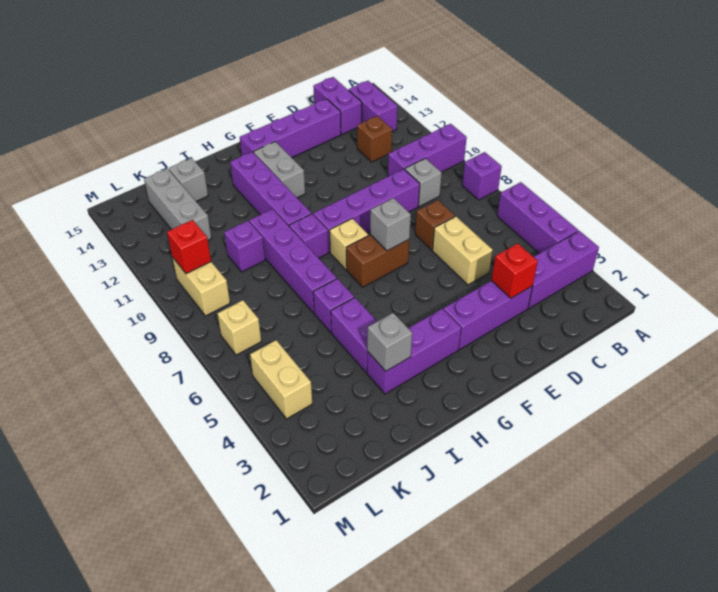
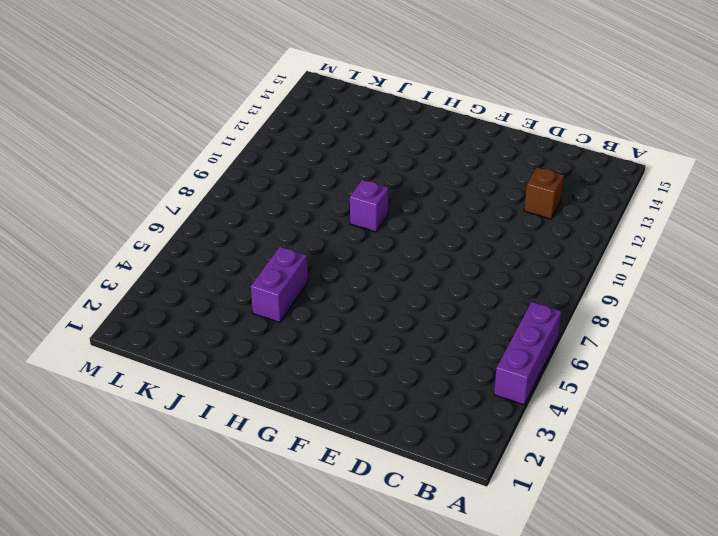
none -> purple 1x3 brick [528,231,599,308]
none -> purple 1x1 brick [462,152,502,200]
none -> purple 1x3 brick [388,124,467,176]
none -> purple 1x2 brick [349,81,397,131]

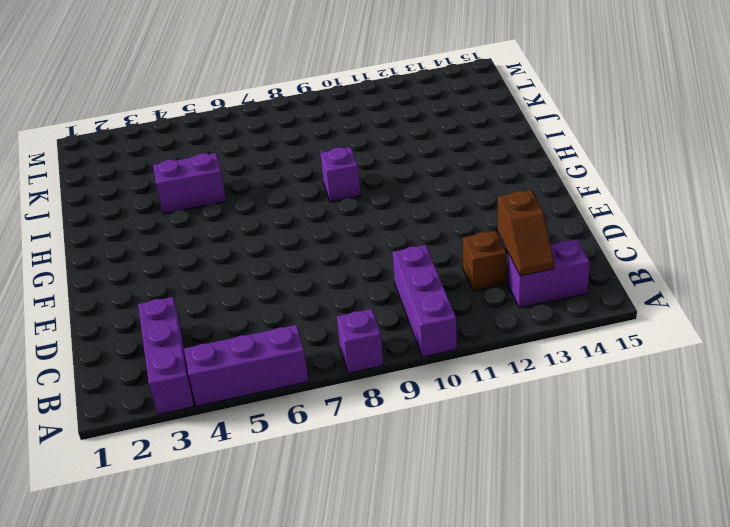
brown 1x2 slope [497,190,555,276] -> none
none -> grey 1x1 brick [405,158,442,206]
none -> purple 1x2 brick [313,77,362,134]
none -> purple 1x3 brick [443,281,533,350]
none -> tan 1x2 brick [433,216,493,285]

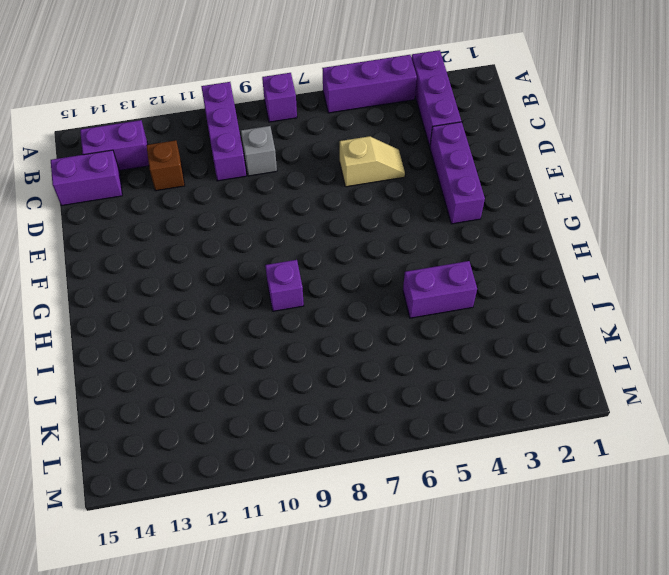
tan 1x2 slope [340,136,405,187] -> tan 1x2 brick [433,216,493,285]
none -> brown 1x1 brick [415,200,455,250]
none -> purple 1x4 brick [313,169,420,252]
none -> purple 1x4 brick [240,99,341,158]
none -> brown 1x2 brick [346,235,409,287]

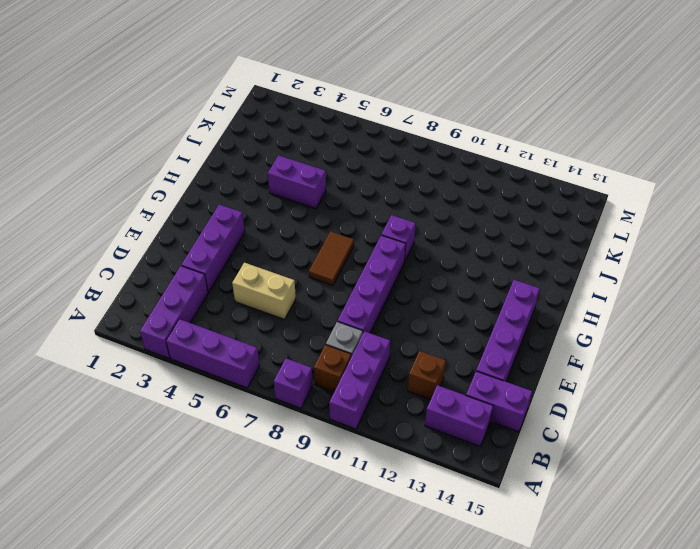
brown 1x1 brick [314,345,351,392] -> brown 1x1 brick moved to [415,200,455,250]
brown 1x2 tile [309,232,354,286] -> brown 1x2 brick [346,235,409,287]
none -> purple 1x3 brick [367,309,461,394]
none -> tan 1x1 brick [330,219,368,269]
none -> grey 1x2 brick [254,142,305,198]
none -> purple 1x4 brick [230,152,311,226]

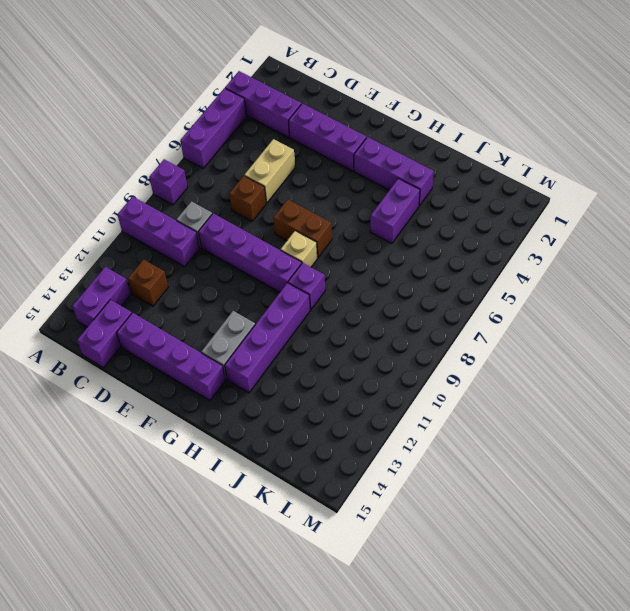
none -> purple 1x1 brick [313,279,354,332]
none -> purple 1x4 brick [249,209,337,313]
none -> purple 1x1 brick [224,221,265,272]
none -> grey 1x1 brick [169,158,208,201]

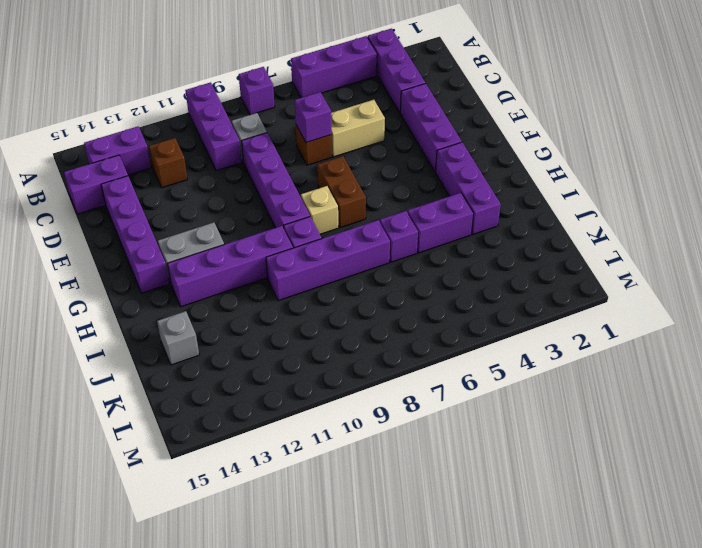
purple 1x1 brick [295,92,332,142] -> purple 1x1 brick moved to [224,221,265,272]
none -> grey 1x3 brick [144,169,212,240]
none -> tan 1x2 brick [250,340,312,419]
none -> tan 1x1 brick [217,300,261,355]
none -> tan 1x2 brick [172,257,230,316]

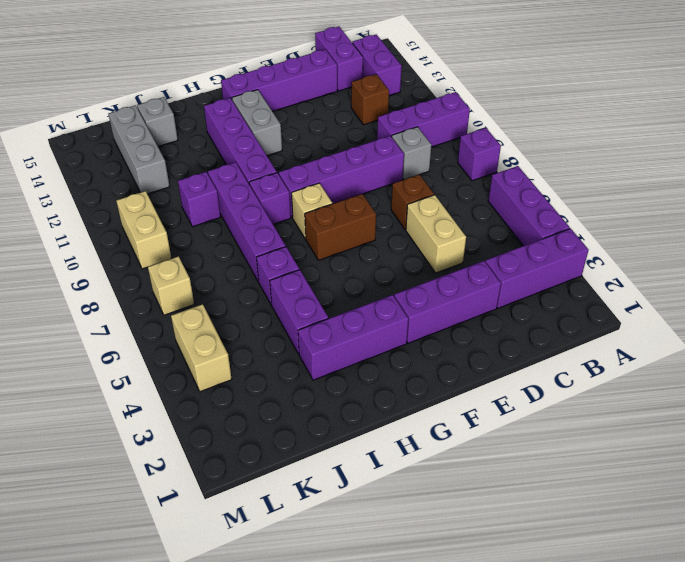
none -> red 1x1 brick [491,243,538,298]
none -> grey 1x1 brick [370,198,411,251]
none -> grey 1x1 brick [367,313,412,371]
none -> red 1x1 brick [167,220,211,274]

